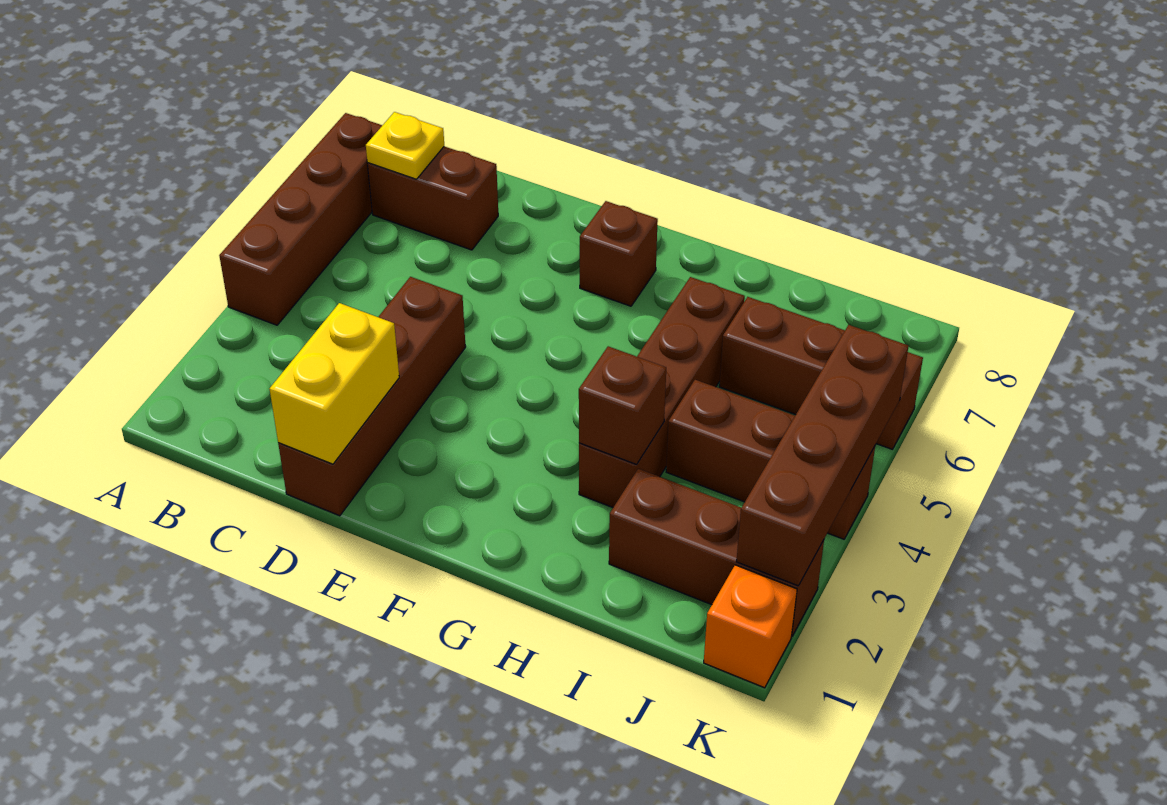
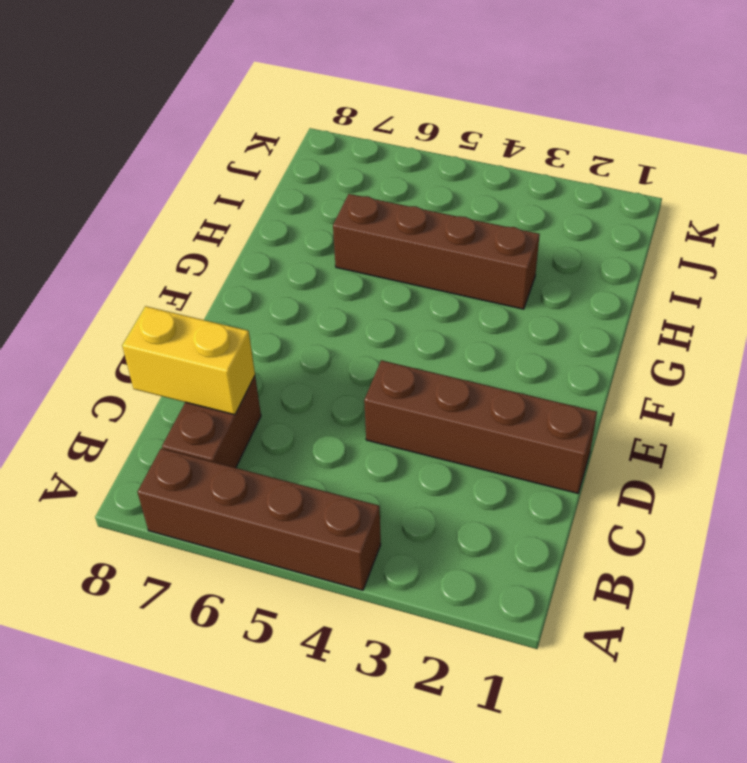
yellow 1x2 brick [122,306,255,415] -> yellow 1x2 brick moved to [270,303,399,464]
none -> brown 1x1 brick [580,201,658,306]
none -> brown 1x3 brick [609,469,824,636]
none -> brown 1x3 brick [666,380,875,539]

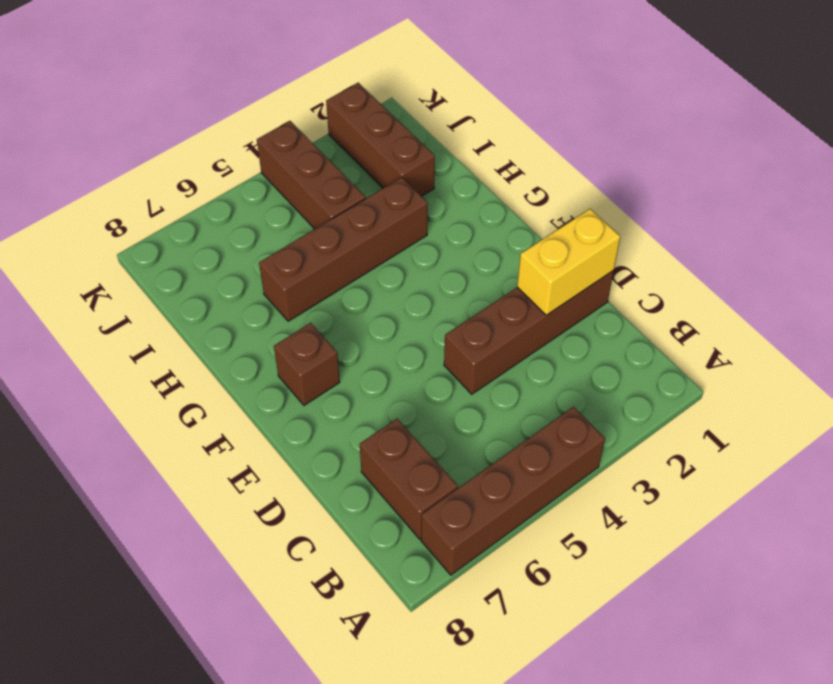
none -> brown 1x3 brick [719,297,923,449]
none -> orange 1x1 brick [704,565,797,688]
none -> yellow 1x1 plate [366,112,444,179]

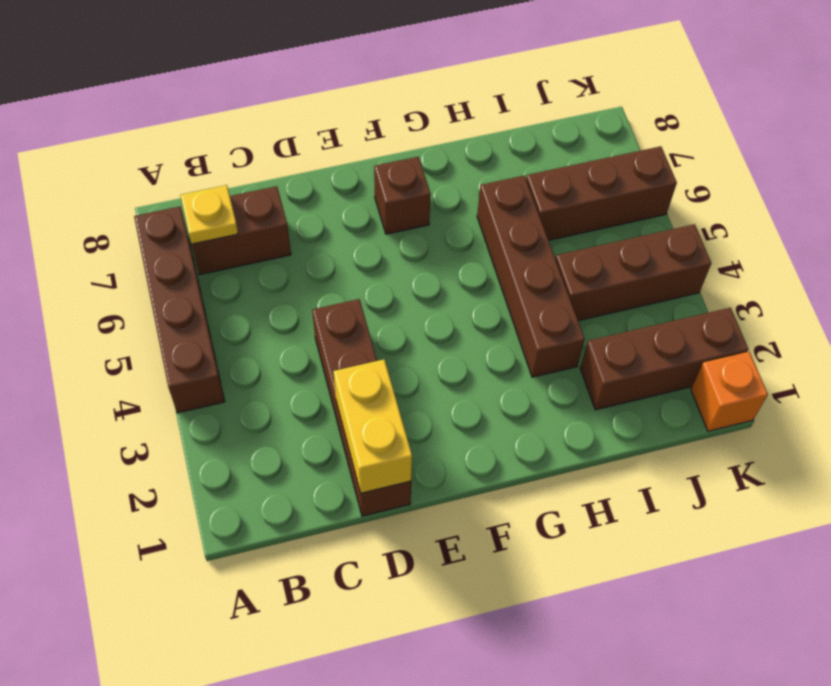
none -> brown 1x1 brick [579,346,666,464]
none -> brown 1x4 brick [736,325,909,586]

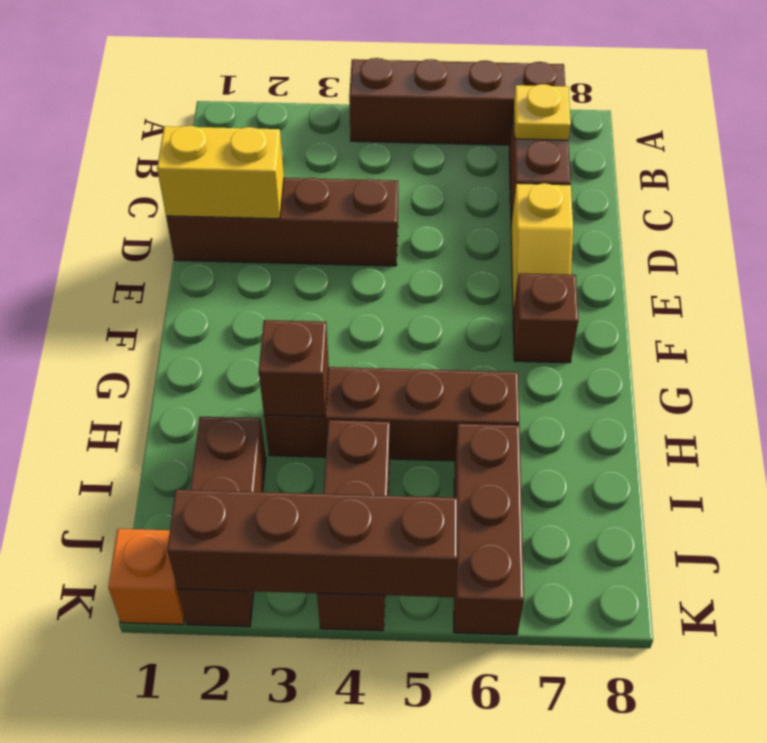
yellow 1x2 slope [511,183,573,313] -> none

